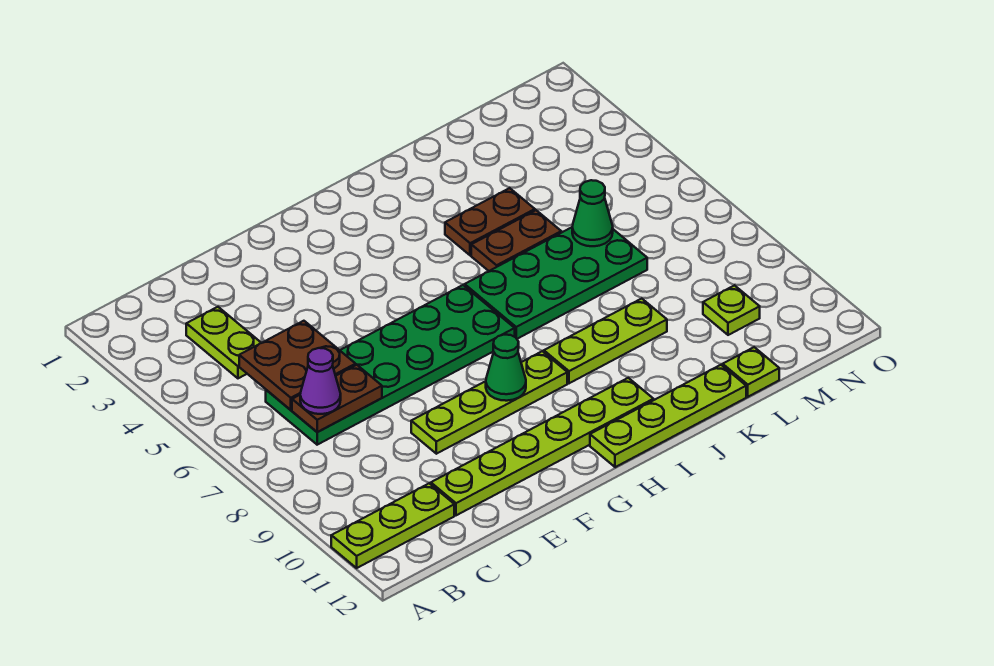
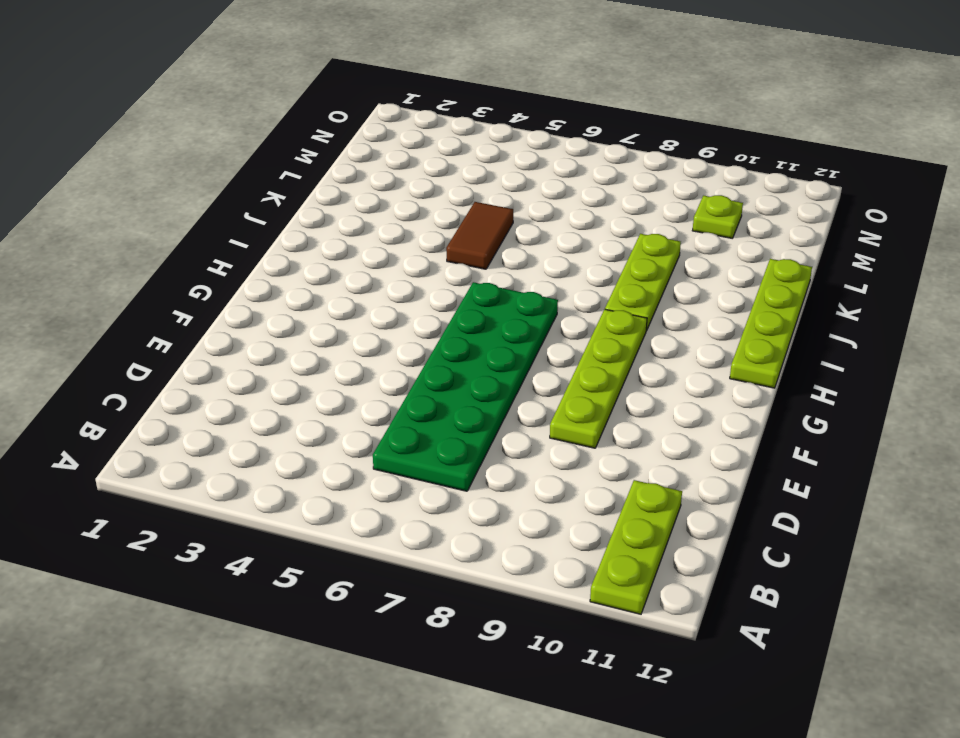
brown 1x2 tile [446,202,513,269] -> brown 1x2 plate [471,210,561,271]
none -> lime 1x2 plate [186,307,261,378]
none -> lime 1x6 plate [431,378,653,515]
none -> green 2x4 plate [465,227,647,339]

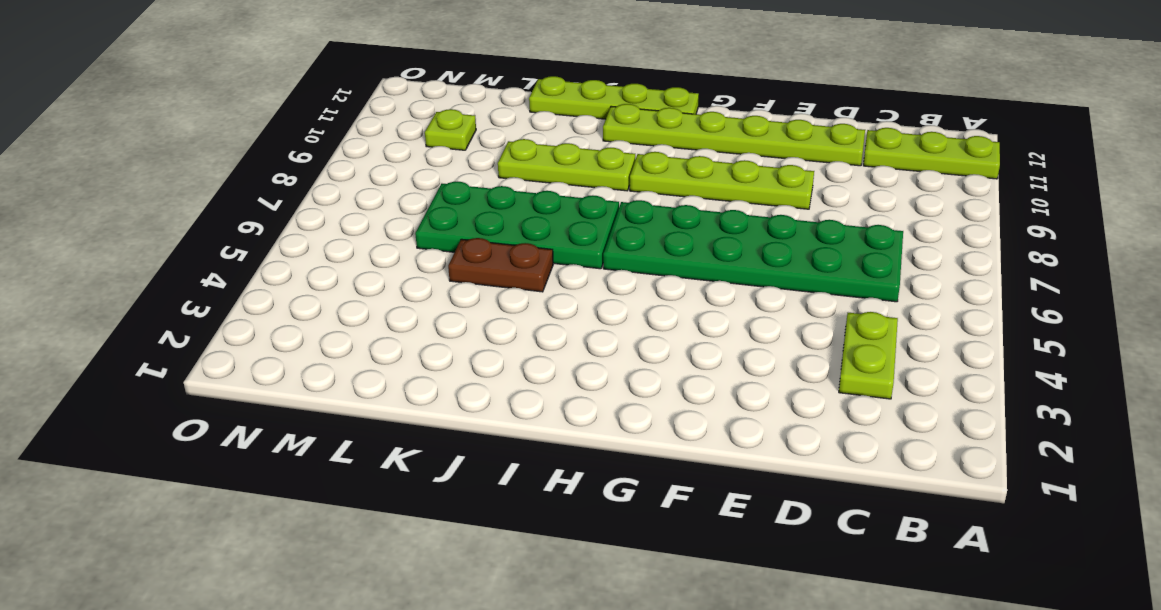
none -> brown 1x2 plate [445,188,535,255]
none -> lime 1x1 plate [723,347,779,397]
none -> brown 2x2 plate [239,321,356,410]

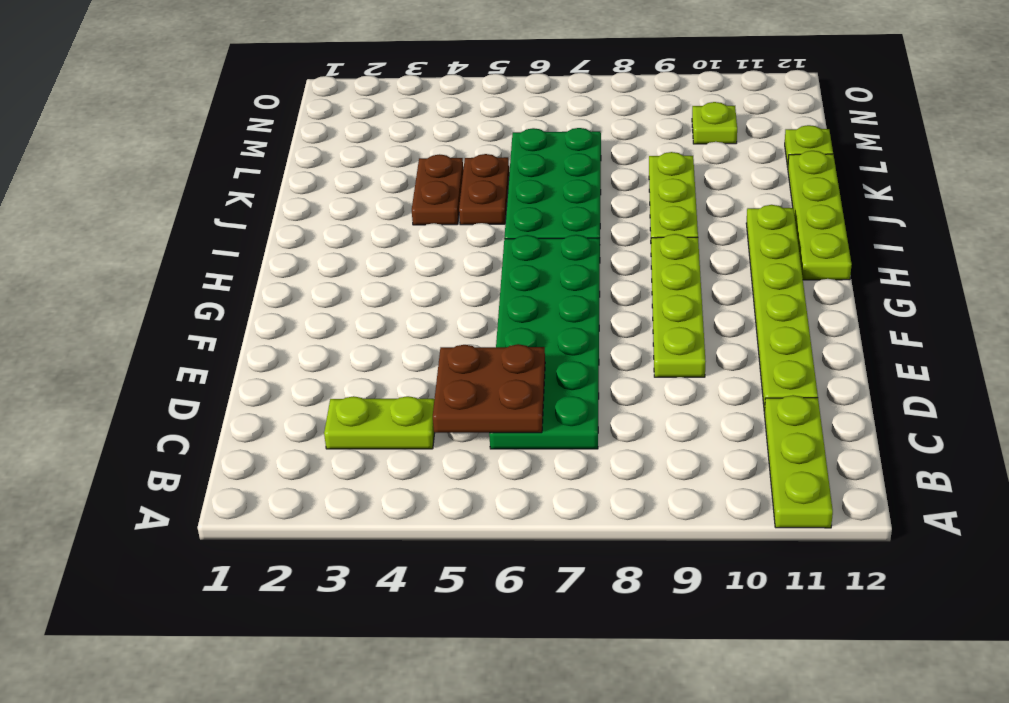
none -> brown 1x2 plate [292,365,382,432]
none -> green 1x1 cone [486,335,526,401]
none -> green 1x1 cone [572,180,613,246]

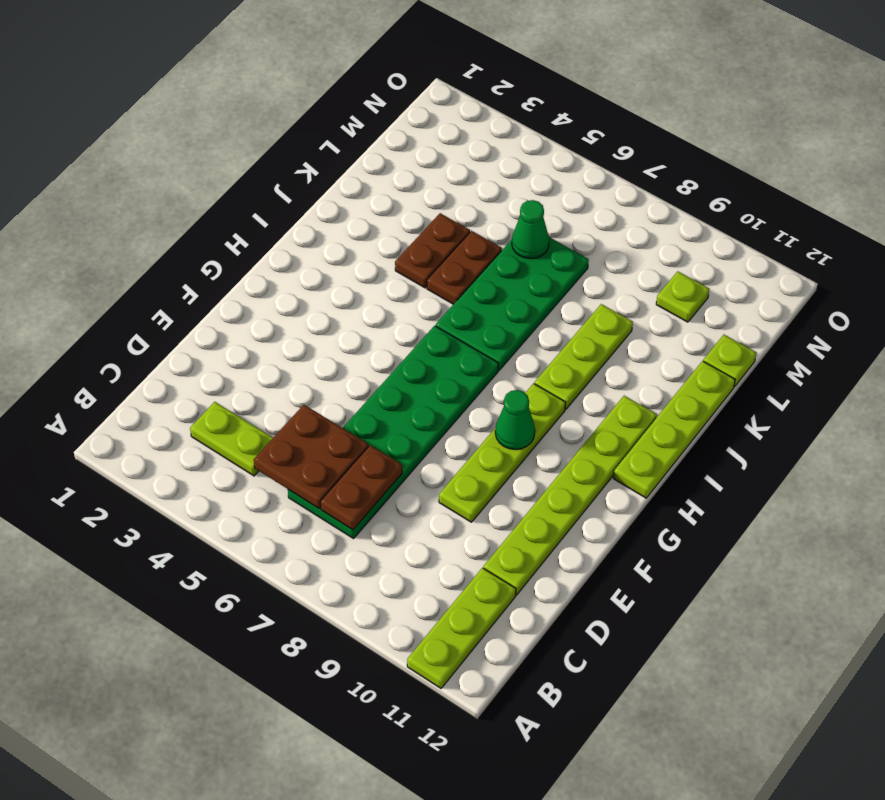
none -> purple 1x1 cone [300,348,341,414]

